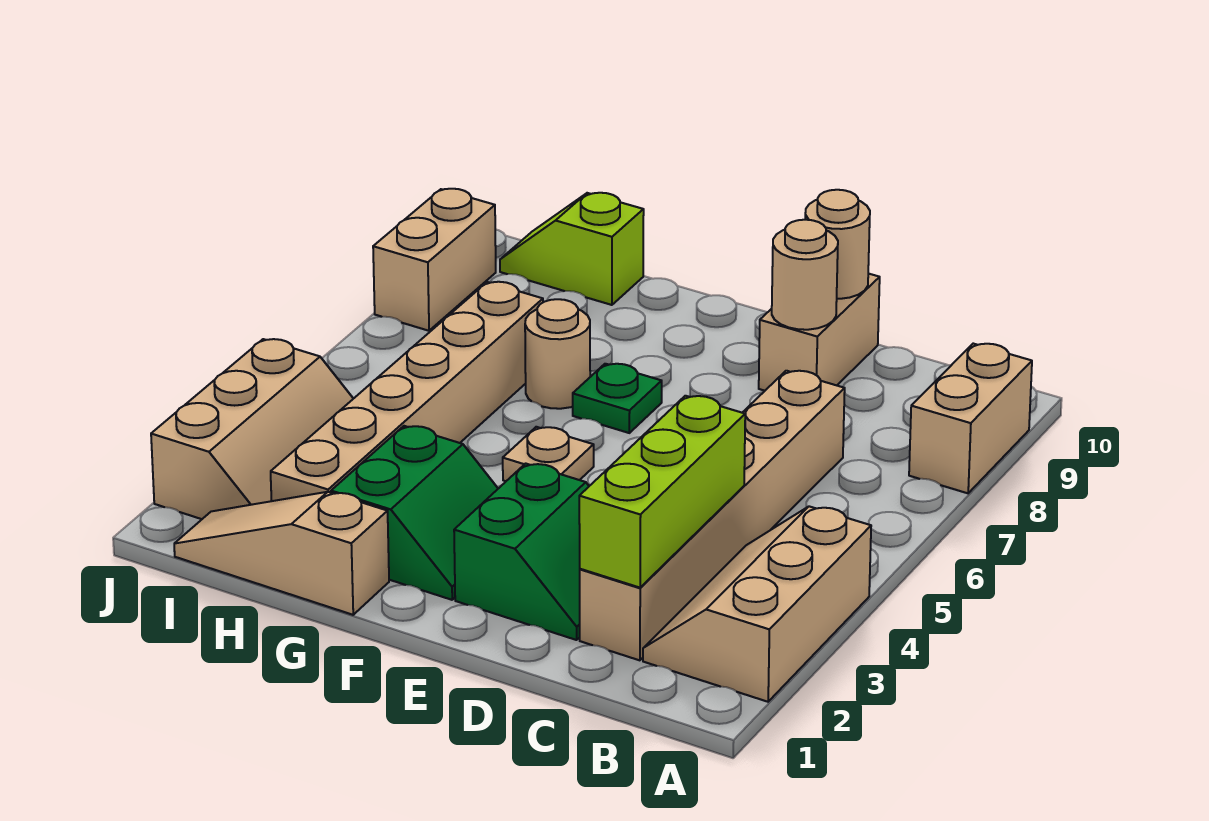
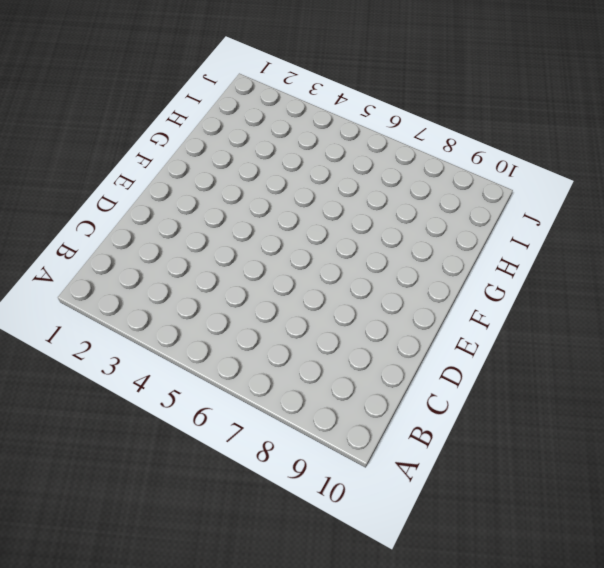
none -> tan 2x3 slope [643,506,871,702]
none -> tan 1x2 brick [909,344,1032,493]
none -> tan 1x6 brick [580,371,845,660]

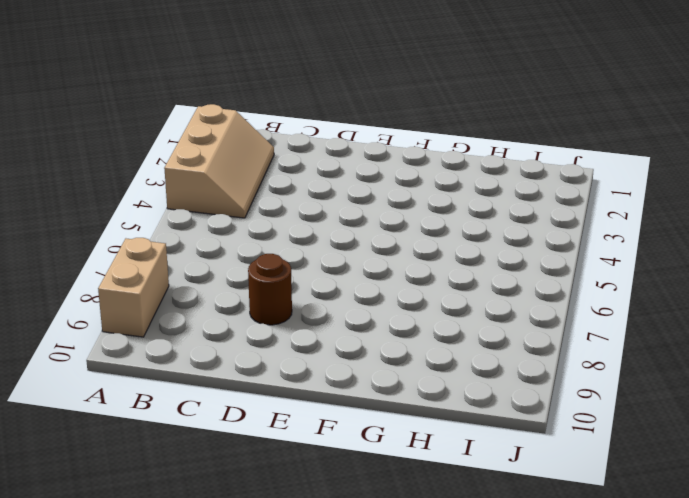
brown 1x1 round brick [248,254,292,325] -> none
none -> tan 1x6 brick [580,371,845,660]
none -> green 2x2 slope [454,463,589,640]
none -> tan 1x2 brick [759,274,880,391]

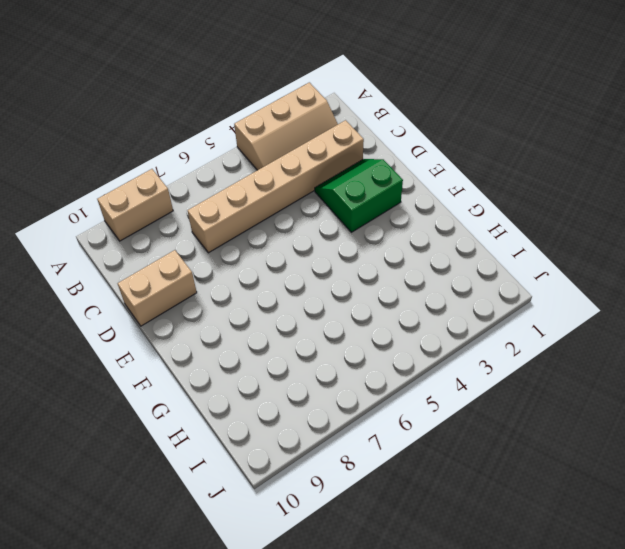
none -> green 2x2 slope [331,426,498,600]
none -> tan 1x1 plate [503,427,594,481]
none -> green 1x1 plate [573,364,662,433]

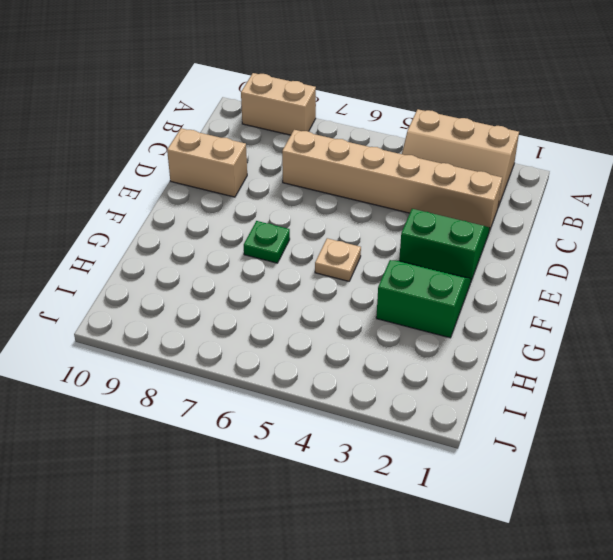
none -> tan 1x3 slope [174,492,389,615]
none -> tan 1x1 round brick [525,299,590,409]
none -> tan 1x6 brick [271,282,543,501]

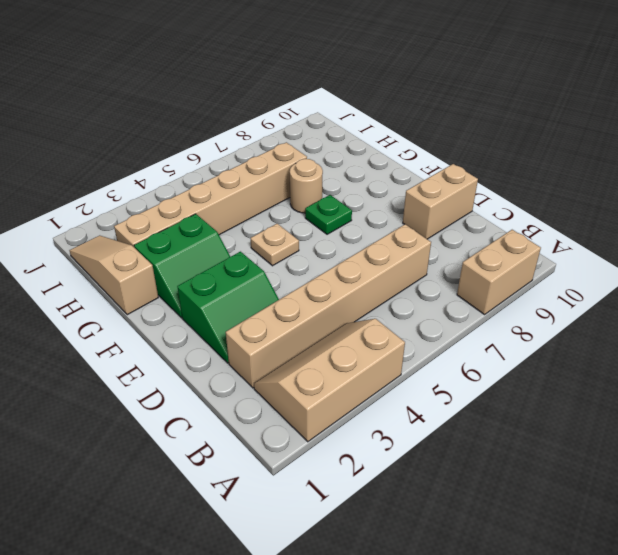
none -> lime 1x2 slope [500,193,644,305]
none -> tan 2x3 slope [151,339,353,519]
none -> tan 1x2 brick [373,189,496,331]

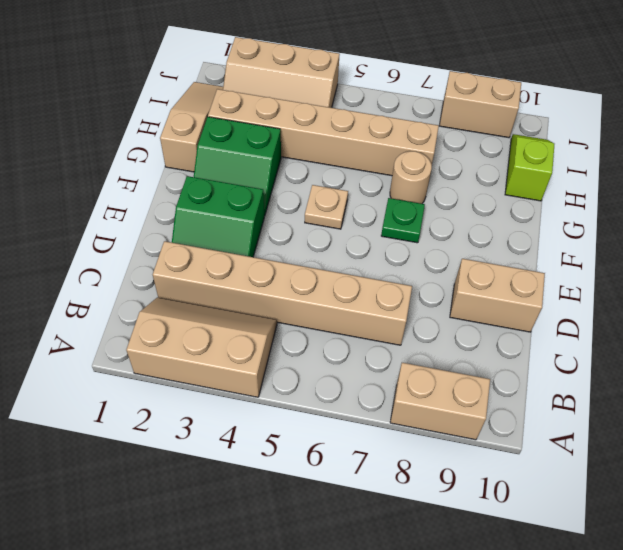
none -> lime 1x3 brick [579,396,745,588]
none -> tan 1x1 round brick [772,220,838,330]
none -> tan 1x1 round brick [805,190,870,299]

